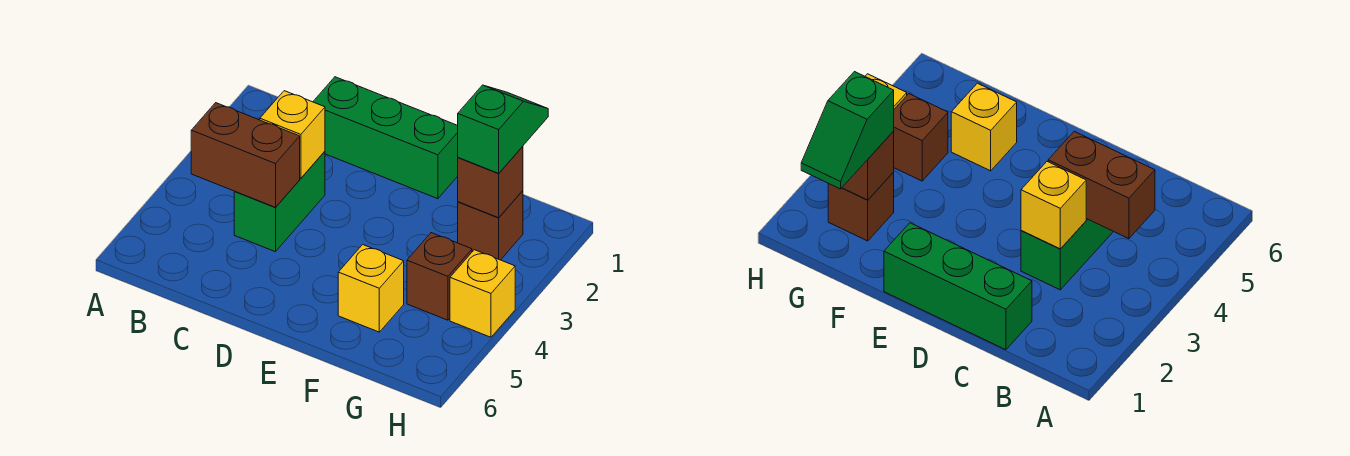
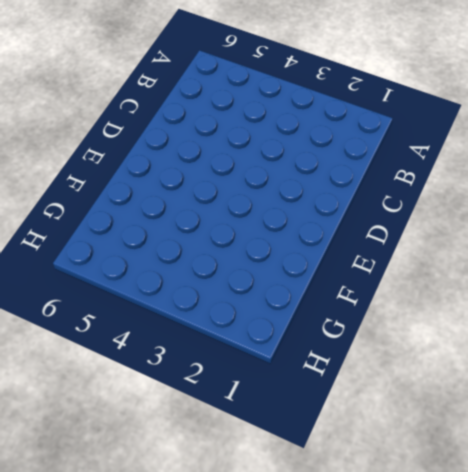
none -> green 1x3 brick [313,77,458,199]
none -> green 1x2 brick [234,151,325,252]

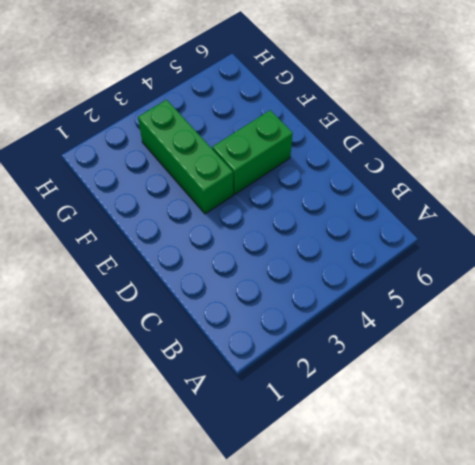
green 1x3 brick [138,100,233,214] -> green 1x3 brick moved to [313,77,458,199]
green 1x2 brick [212,110,293,194] -> green 1x2 brick moved to [234,151,325,252]
none -> yellow 1x1 brick [338,245,404,332]
none -> brown 1x1 brick [458,191,523,260]

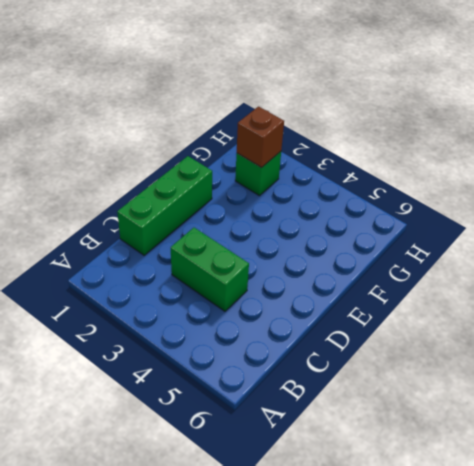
green 1x1 brick [235,152,281,196] -> brown 1x1 brick [458,191,523,260]
none -> yellow 1x1 brick [338,245,404,332]
none -> brown 1x1 brick [407,233,472,320]

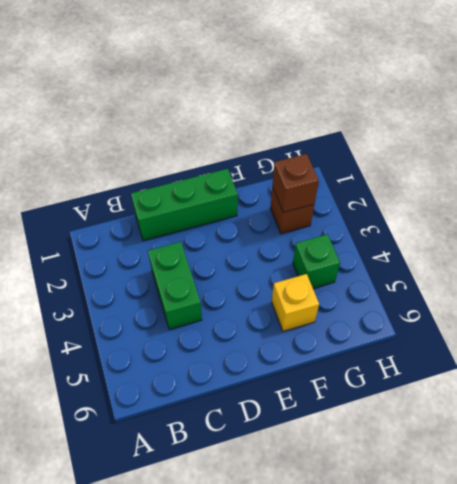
green 1x1 brick [293,234,340,288] -> brown 1x1 brick [407,233,472,320]
none -> yellow 1x1 brick [450,250,515,337]
none -> brown 1x2 brick [191,103,300,208]

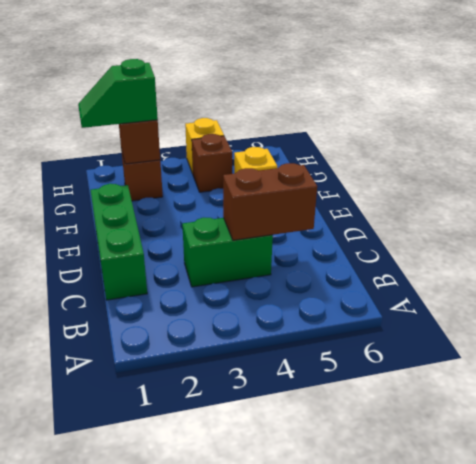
brown 1x2 brick [223,163,317,240] -> brown 1x2 brick turned to [191,103,300,208]
none -> yellow 1x1 brick [260,91,325,178]

